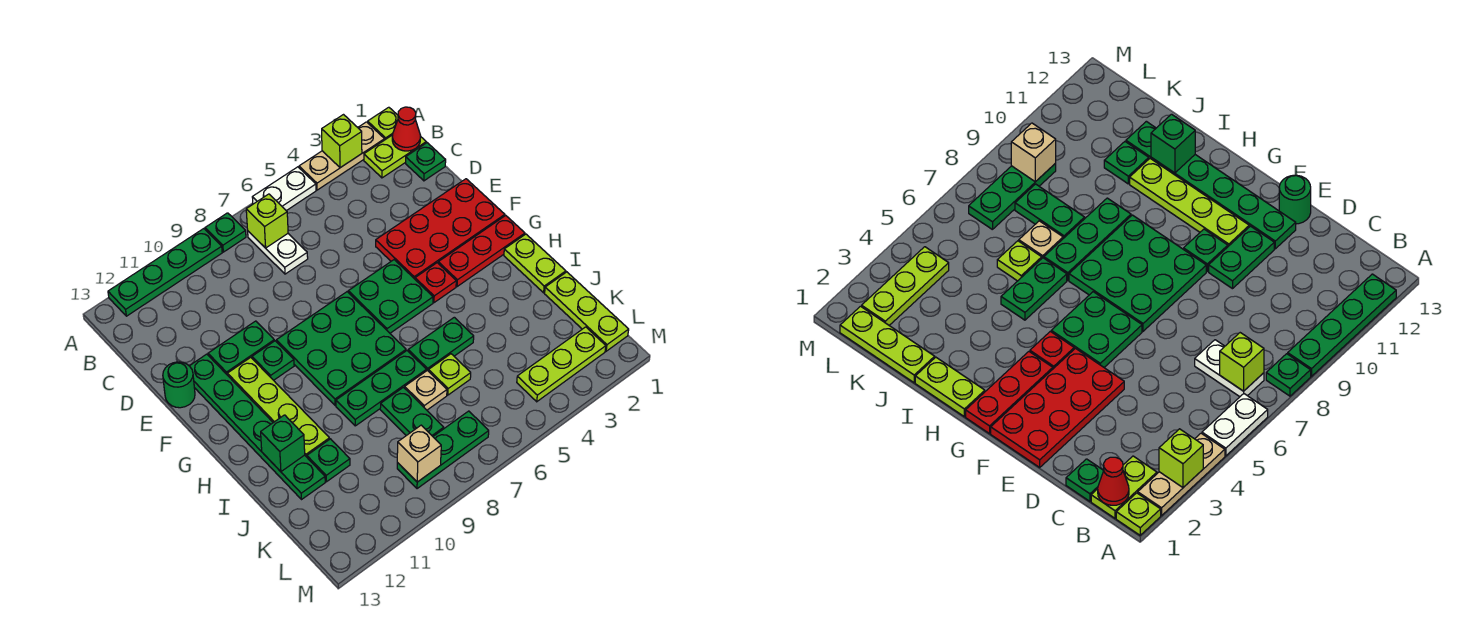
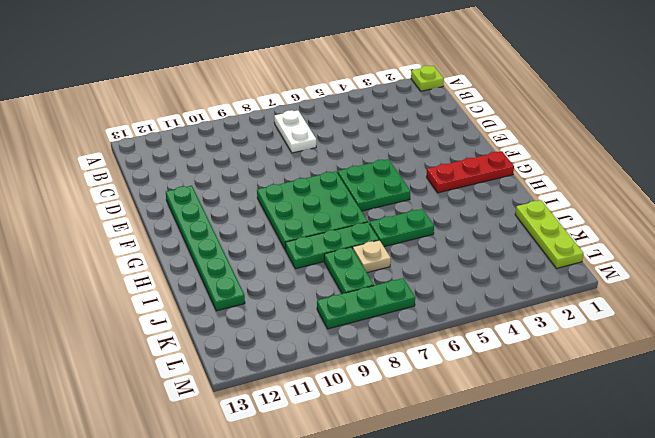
none -> tan 1x3 plate [299,122,385,190]
none -> white 1x2 plate [252,167,316,211]
none -> green 1x1 plate [205,213,246,252]
none -> green 1x4 plate [108,229,222,316]

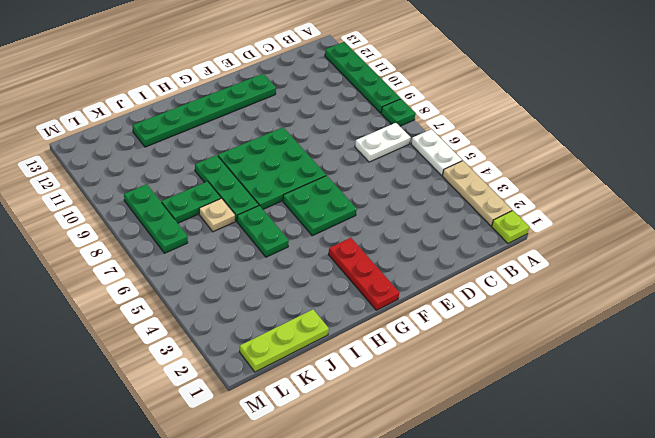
none -> lime 1x2 plate [364,135,426,178]
none -> green 1x1 plate [406,143,446,181]
none -> red 2x4 plate [376,179,505,279]
none -> green 1x2 plate [208,321,274,375]

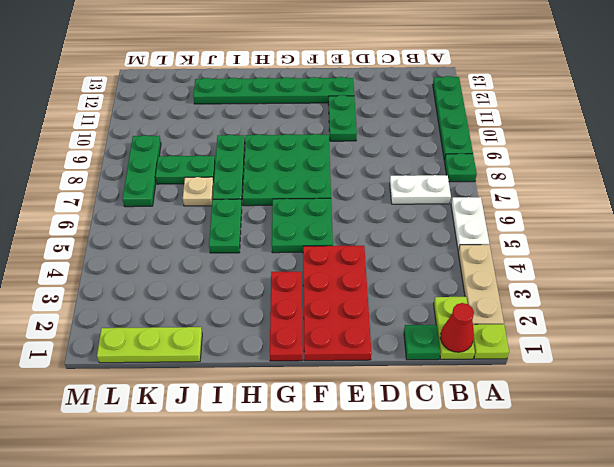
none -> green 1x1 round brick [163,362,195,408]
none -> green 1x1 plate [252,341,294,380]
none -> lime 1x4 plate [228,357,330,457]
none -> red 1x1 plate [415,263,456,303]

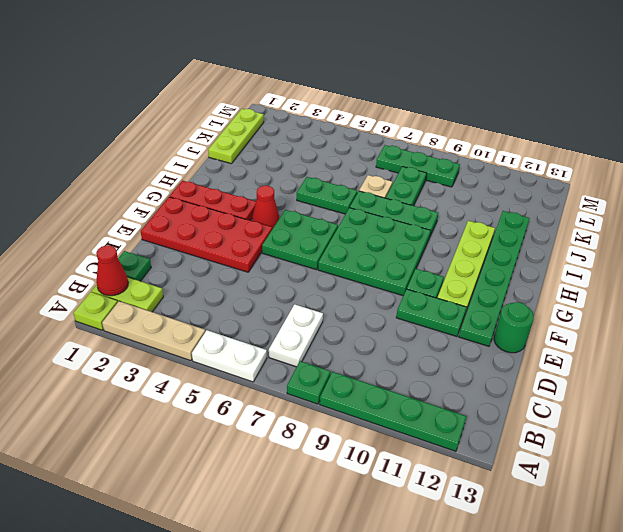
red 1x1 cone [252,186,279,229] -> red 1x1 plate [415,263,456,303]
none -> lime 1x2 plate [504,234,566,293]
none -> lime 1x1 plate [429,354,471,395]
none -> green 1x1 plate [307,439,350,482]
none -> lime 1x3 plate [517,327,606,402]

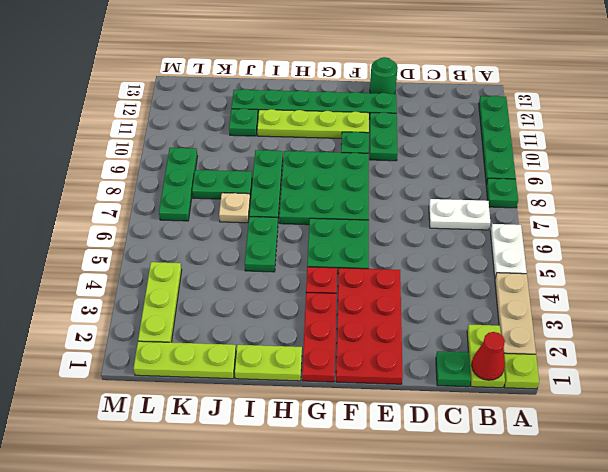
none -> lime 1x1 plate [429,354,471,395]
none -> lime 1x1 brick [322,115,362,168]
none -> lime 1x1 brick [246,194,288,248]
none -> green 1x1 brick [261,415,305,471]

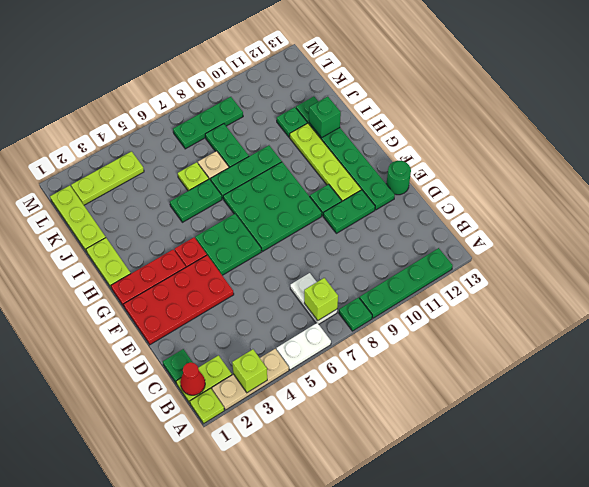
none -> tan 1x1 brick [397,425,441,482]

